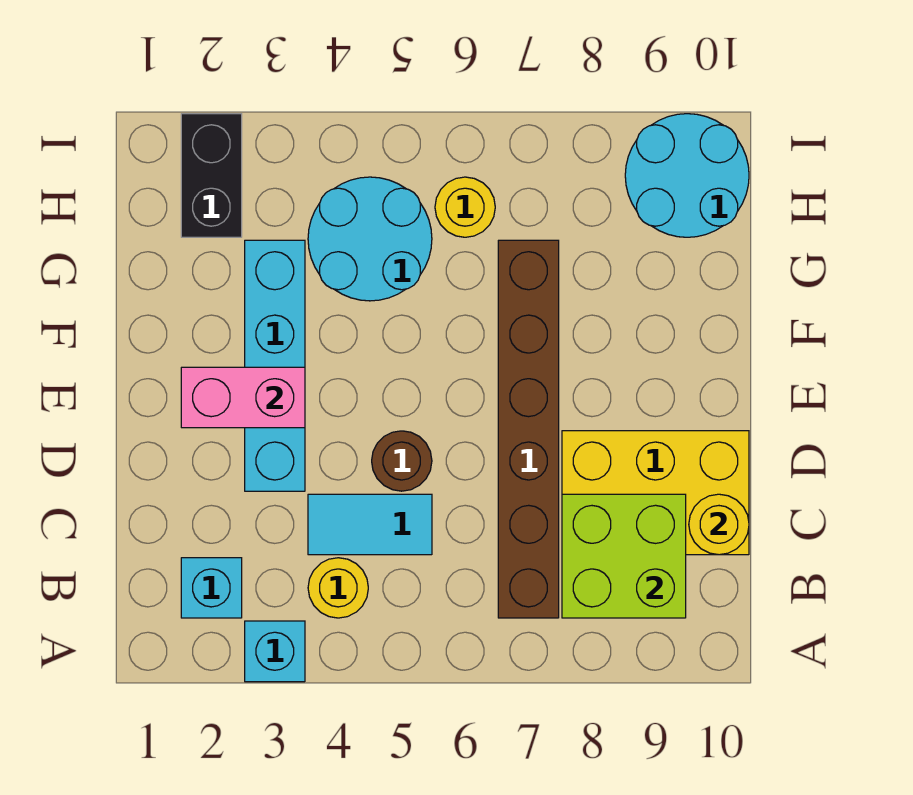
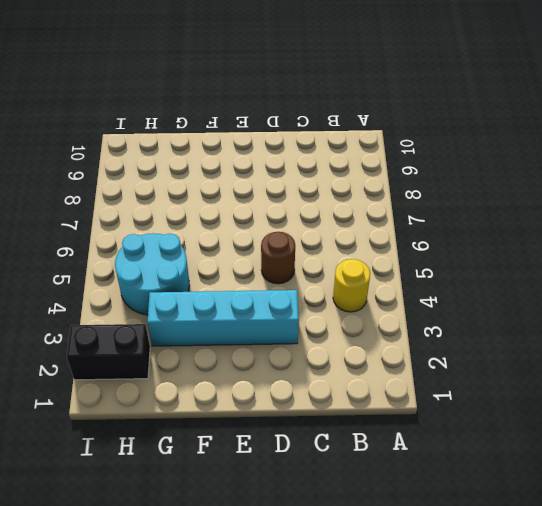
none -> cyan 1x1 brick [245,621,305,682]
none -> cyan 1x1 brick [181,558,242,618]
none -> brown 1x6 brick [498,240,559,618]

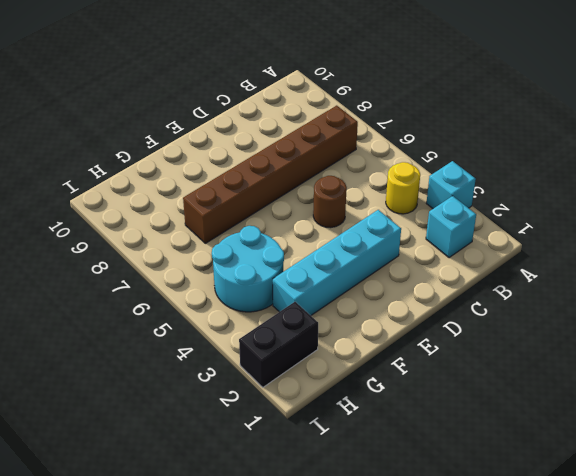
none -> cyan 1x2 tile [308,494,432,555]
none -> yellow 2x3 brick [562,431,749,555]
none -> yellow 1x1 round brick [435,177,495,237]

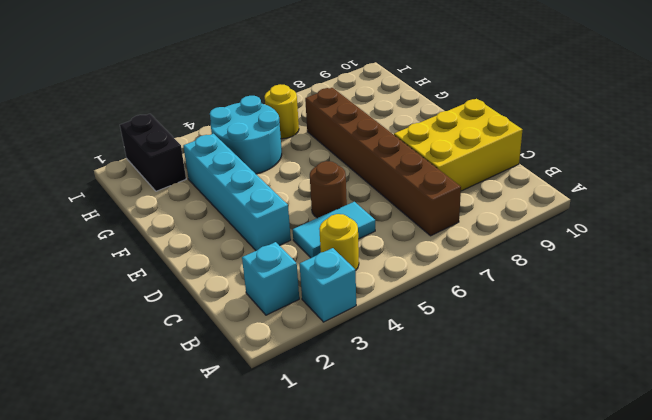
none -> cyan 2x2 round brick [625,114,749,237]
none -> lime 2x2 brick [562,494,686,618]
none -> yellow 1x1 round brick [689,494,749,555]

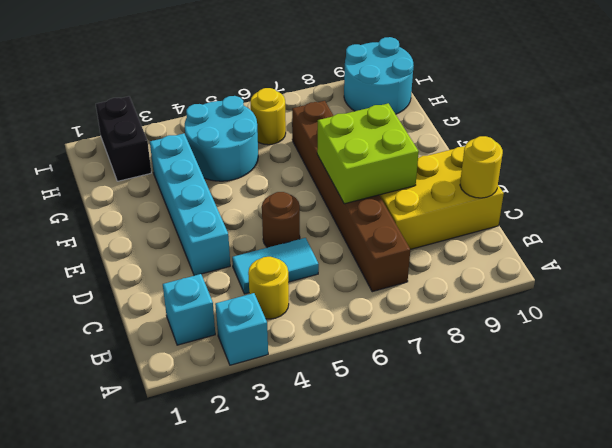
lime 2x2 brick [317,103,419,204] -> lime 2x2 brick moved to [562,494,686,618]
none -> pink 1x2 brick [181,367,305,428]

